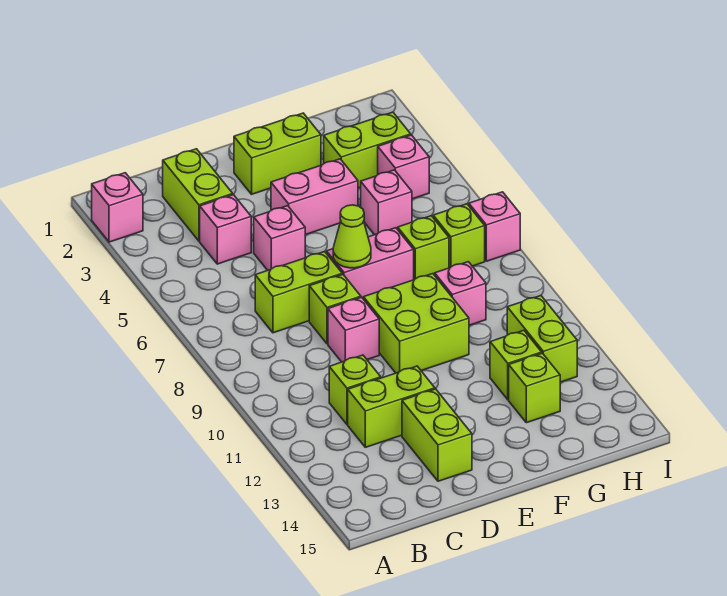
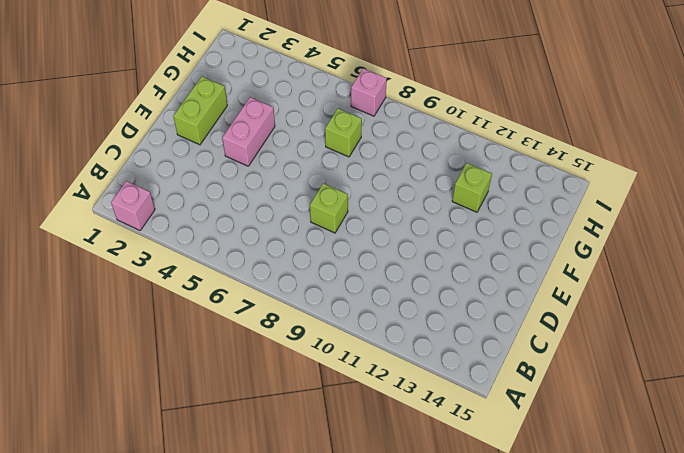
none -> lime 1x2 brick [163,149,233,241]
none -> pink 1x1 brick [200,195,251,264]
none -> lime 1x2 brick [255,252,342,333]

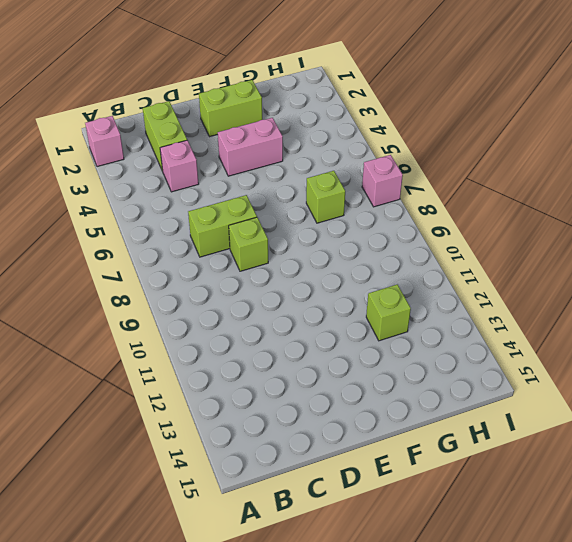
none -> lime 1x1 brick [329,355,381,424]
none -> lime 1x2 brick [348,366,435,447]
none -> pink 1x1 brick [254,206,305,270]

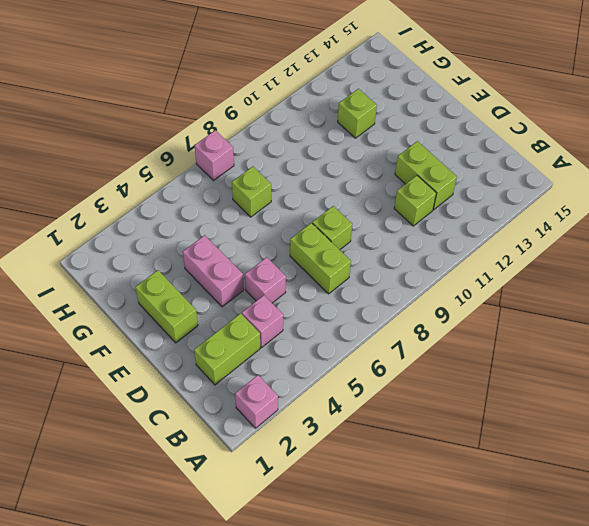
none -> pink 1x1 brick [328,297,379,362]
none -> lime 1x2 brick [402,389,472,481]
none -> pink 1x2 brick [326,228,414,298]

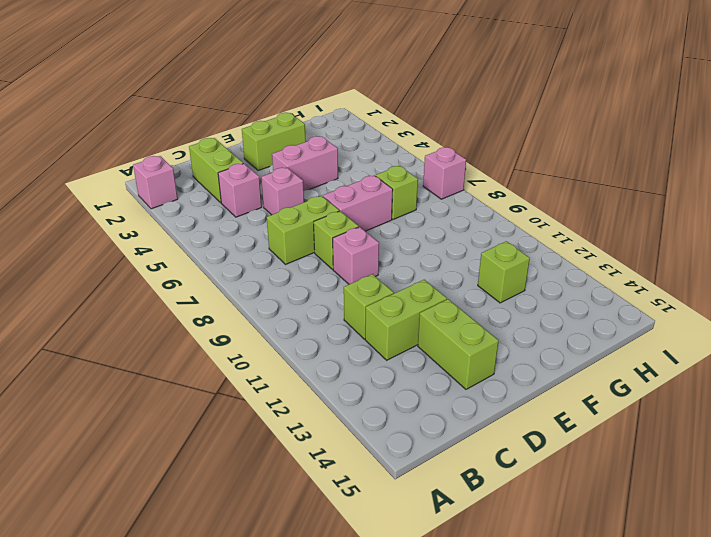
none -> lime 2x2 brick [363,274,469,373]
none -> lime 1x2 brick [324,112,411,188]
none -> pink 1x1 brick [361,170,412,235]

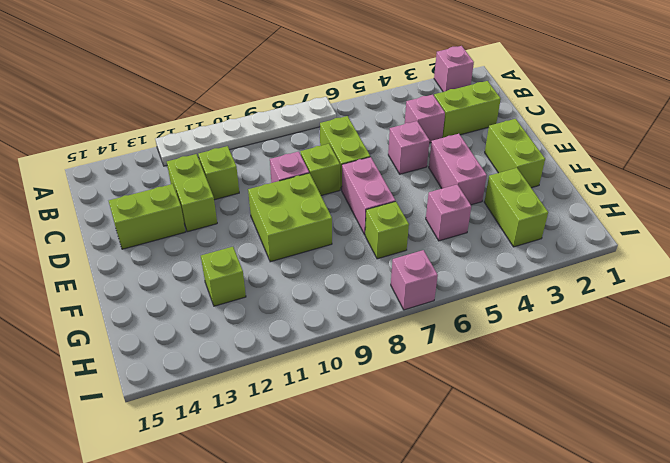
white 1x6 plate [155,97,336,166] -> none
none -> pink 1x1 brick [435,262,486,325]
none -> lime 1x1 brick [509,353,560,423]
none -> pink 1x1 brick [378,135,429,199]

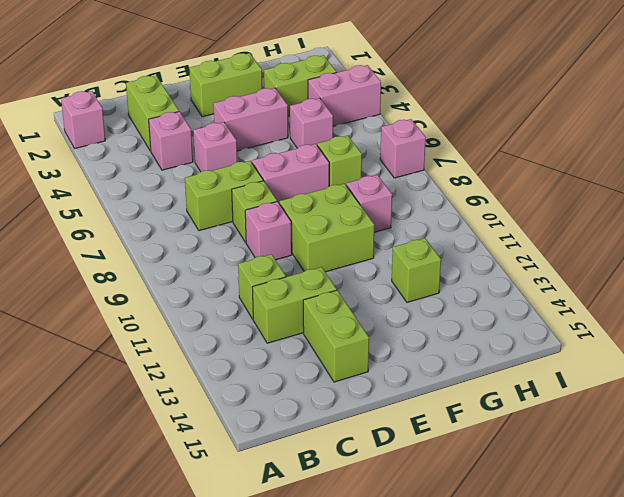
pink 1x2 brick [308,65,381,126] -> pink 1x1 brick [378,135,429,199]
none -> lime 1x1 brick [509,353,560,423]
none -> lime 1x1 brick [433,204,485,268]
none -> lime 1x2 brick [507,296,577,382]

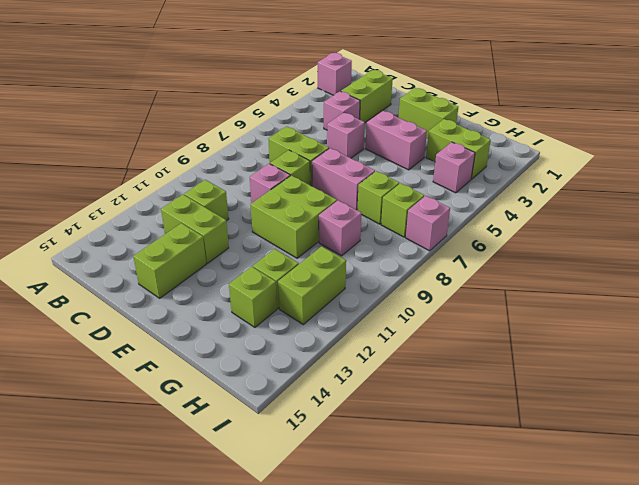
none -> pink 1x1 brick [361,170,412,235]
none -> lime 1x1 cone [333,205,371,268]

